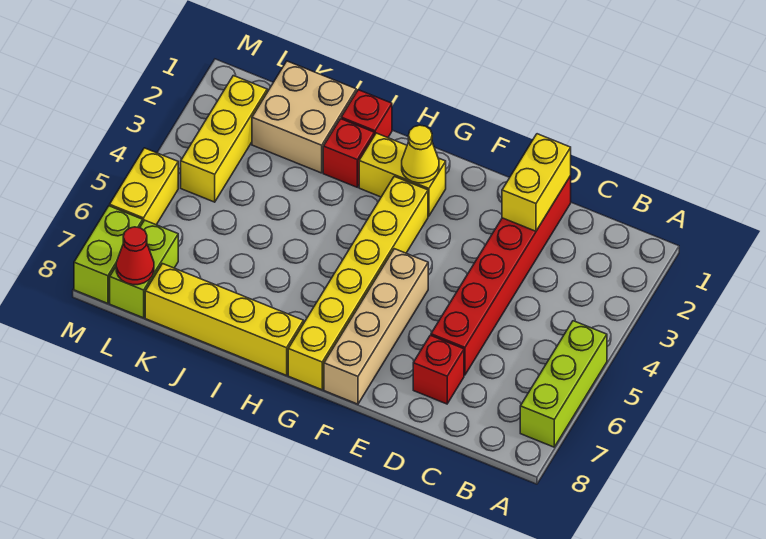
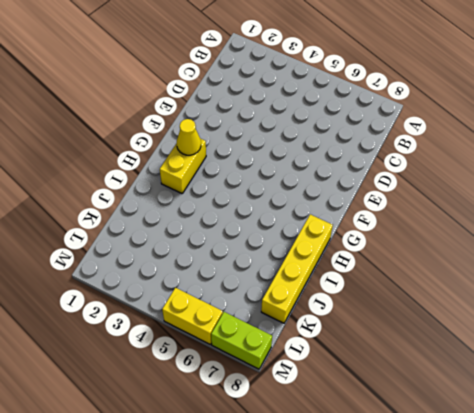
none -> lime 1x3 brick [520,321,607,447]
none -> red 1x6 brick [431,176,571,375]
none -> red 1x1 brick [413,335,464,404]

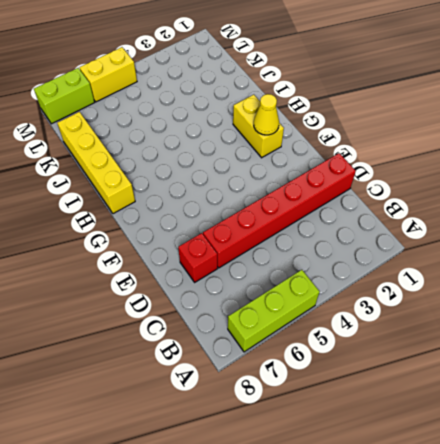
none -> tan 1x4 brick [324,249,428,404]
none -> yellow 1x6 brick [288,176,428,390]
none -> red 1x1 brick [341,90,392,138]

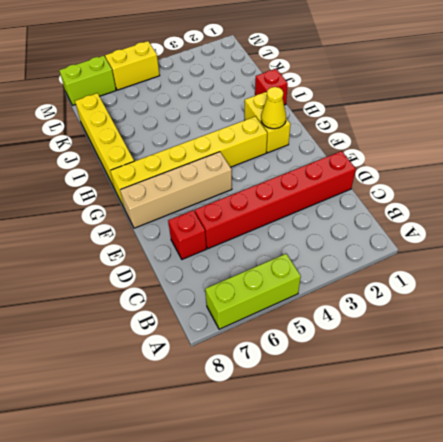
none -> red 1x1 brick [323,119,374,187]
none -> tan 2x2 brick [252,61,356,173]
none -> yellow 1x3 brick [181,76,267,202]

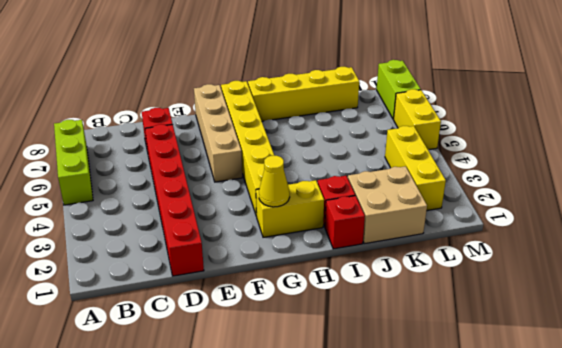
none -> lime 1x2 brick [110,220,178,318]
none -> yellow 1x2 brick [502,134,571,231]
none -> red 1x1 cone [116,227,154,285]

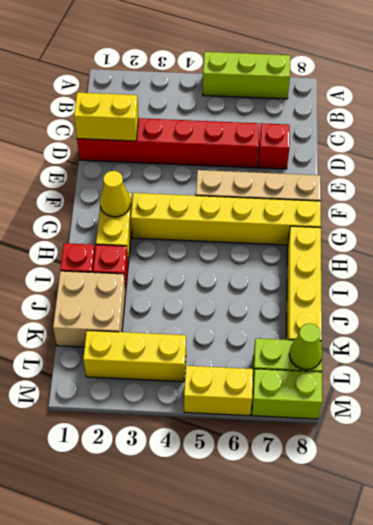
lime 1x1 cone [289,323,323,370] -> red 1x1 cone [116,227,154,285]

